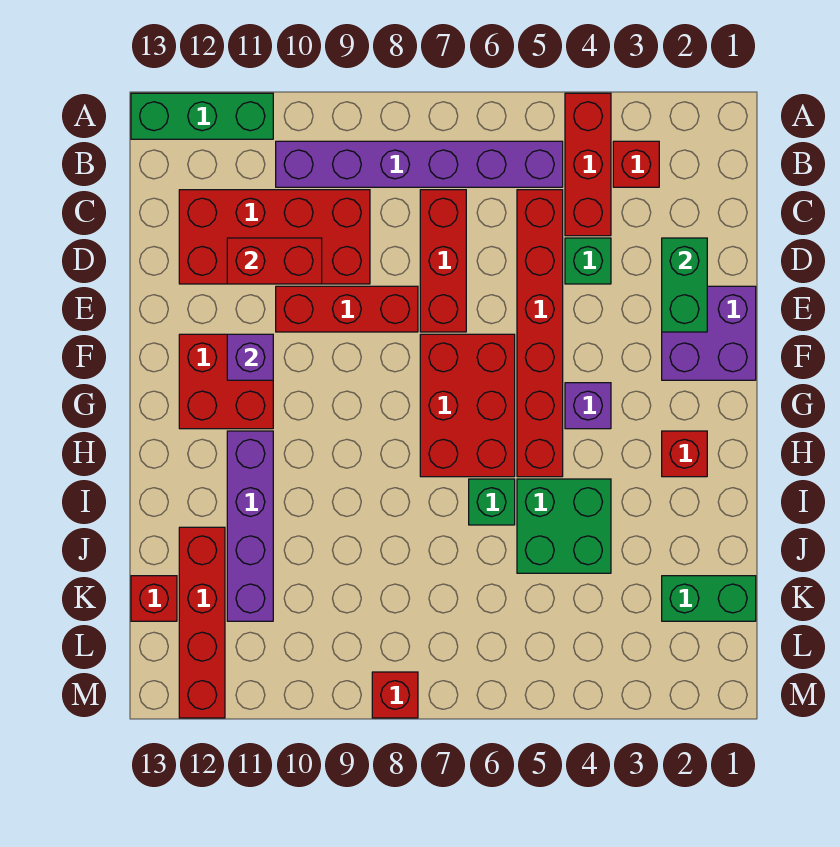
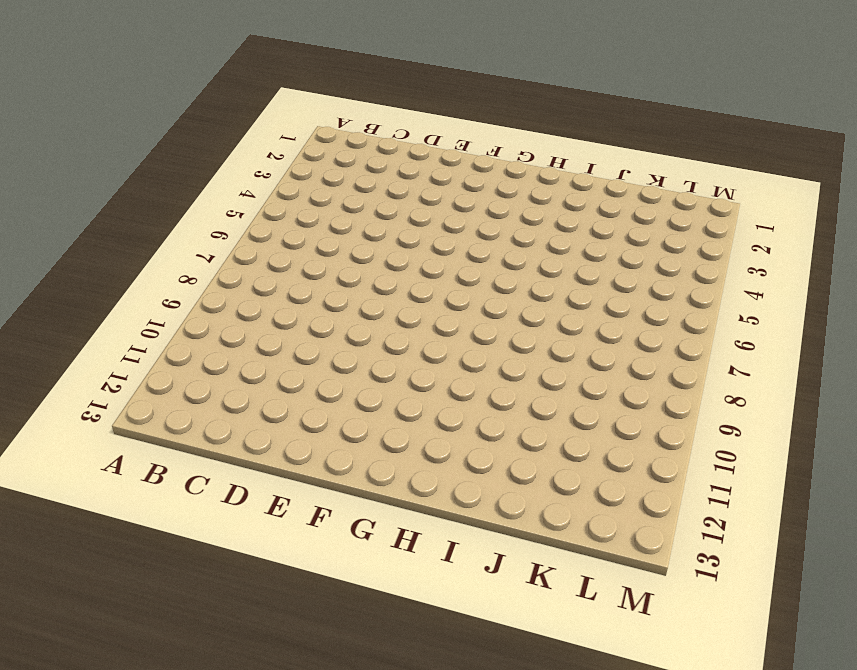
none -> red 1x3 brick [565,93,611,236]
none -> green 1x3 brick [131,93,273,139]
none -> red 1x1 brick [613,141,659,187]

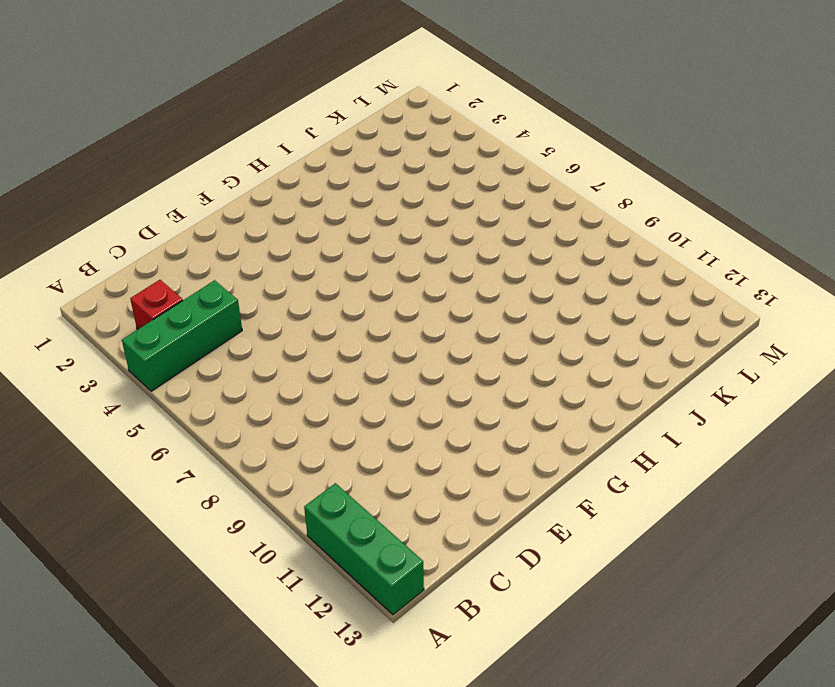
green 1x3 brick [122,280,242,391] -> red 1x3 brick [565,93,611,236]
none -> purple 1x6 brick [276,141,563,187]
none -> red 1x6 brick [517,190,563,477]
none -> red 1x3 brick [420,190,466,332]

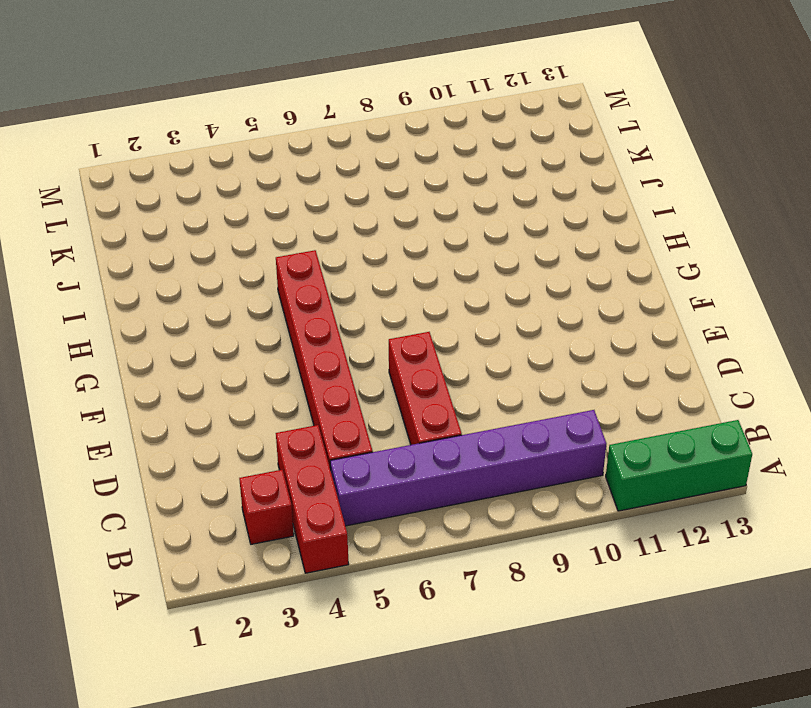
none -> red 2x4 brick [179,190,370,284]
none -> green 1x1 brick [565,238,611,284]
none -> purple 2x2 brick [662,286,756,380]

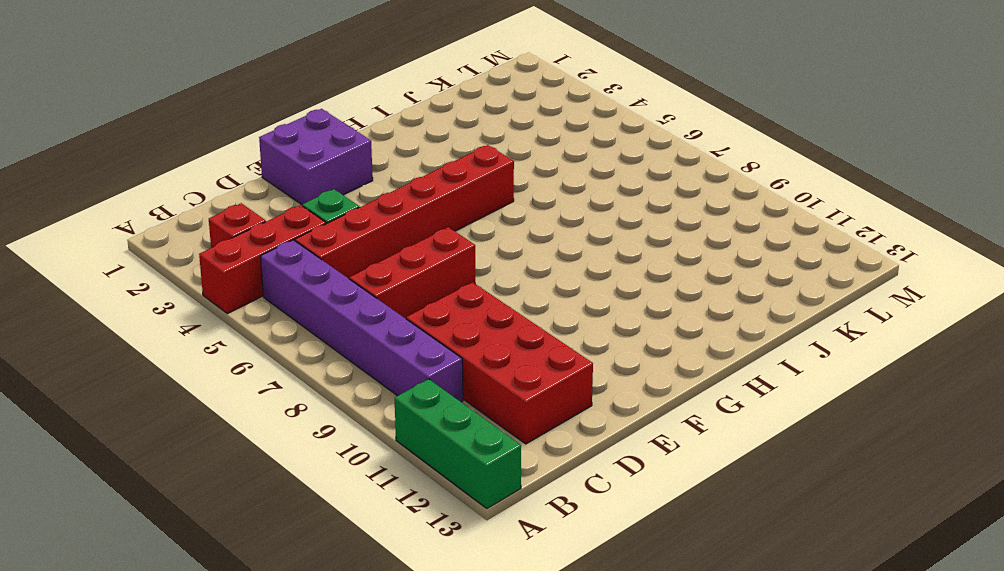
none -> red 1x3 brick [276,286,418,332]
none -> red 2x3 brick [420,334,515,477]
none -> red 2x2 brick [179,334,273,429]

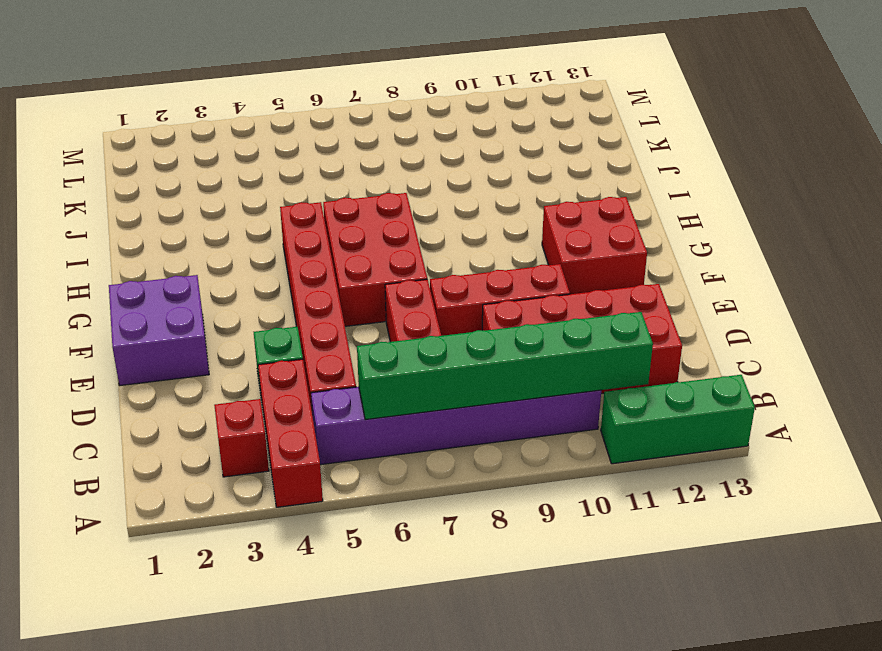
green 1x6 brick [357,312,653,420] -> none
none -> purple 1x1 brick [565,383,611,429]
none -> red 1x1 brick [662,431,707,477]
none -> purple 1x4 brick [227,431,273,621]

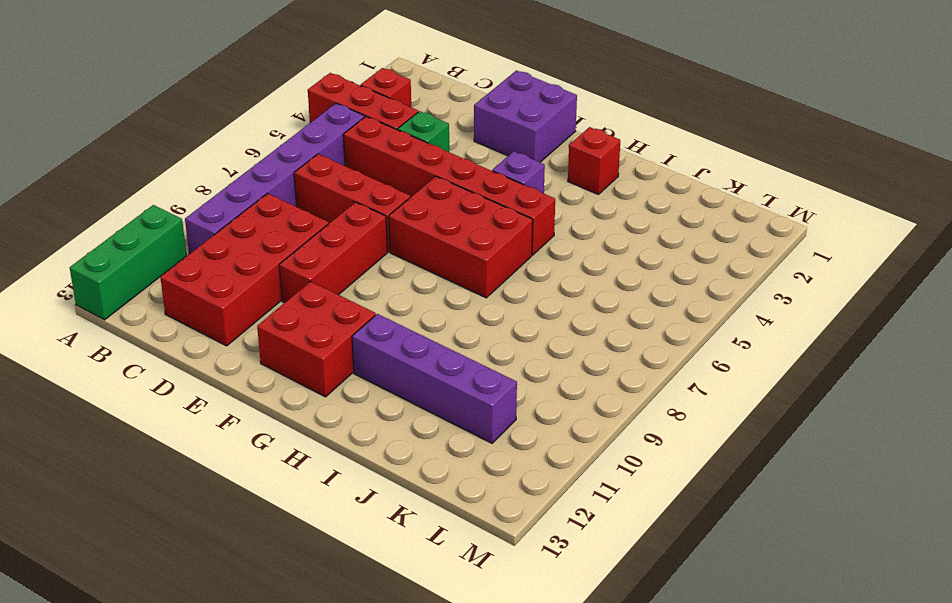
none -> green 2x2 brick [517,479,611,573]
none -> green 1x1 brick [469,479,515,525]
none -> red 1x4 brick [179,527,225,718]

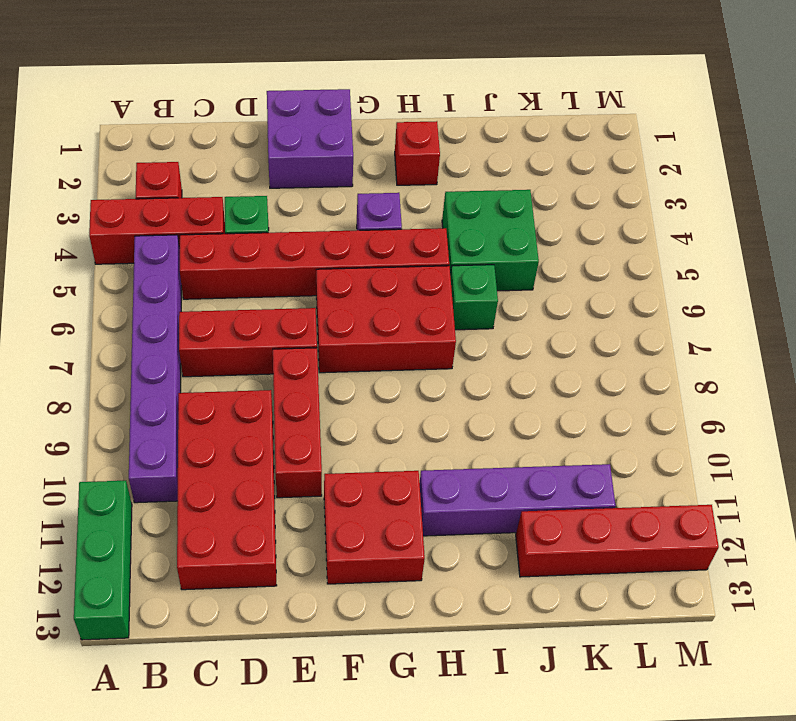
none -> green 1x2 brick [662,576,756,621]
none -> red 1x1 brick [131,576,177,621]
none -> red 1x1 brick [372,672,418,718]

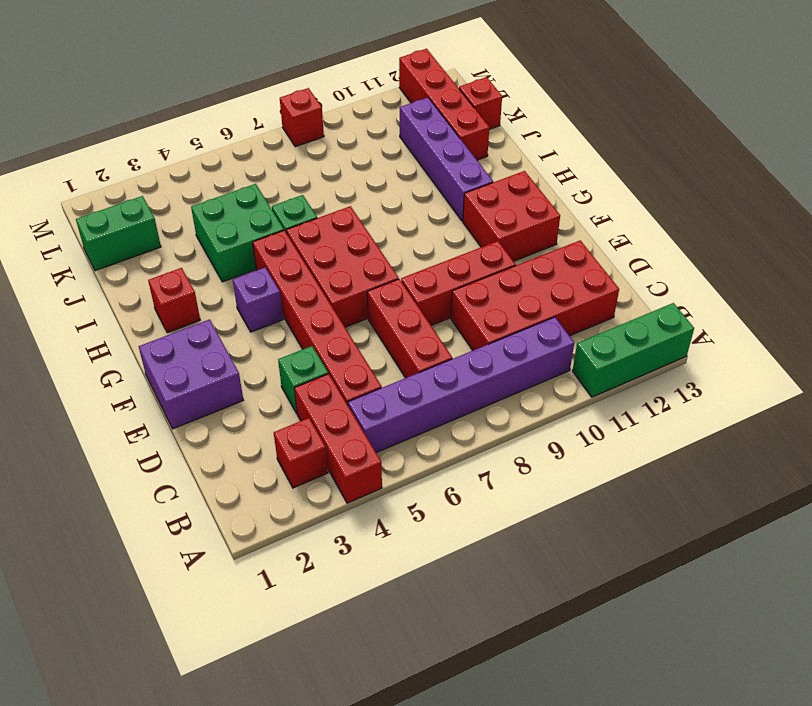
none -> green 1x2 brick [662,238,707,332]
none -> red 1x2 brick [227,238,322,284]
none -> purple 1x1 brick [227,334,273,380]

